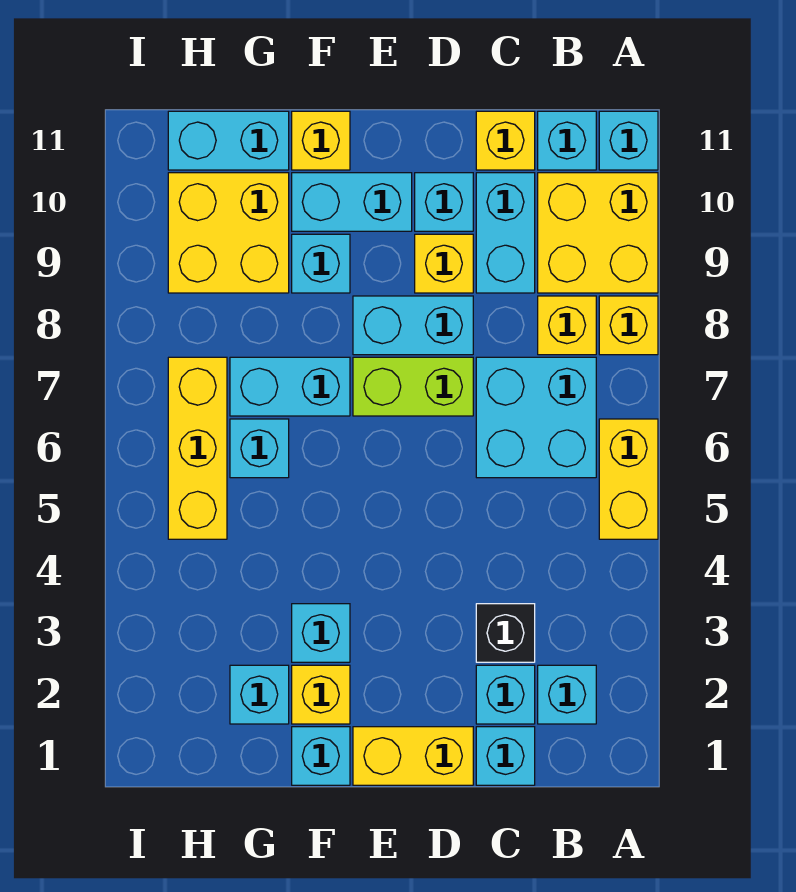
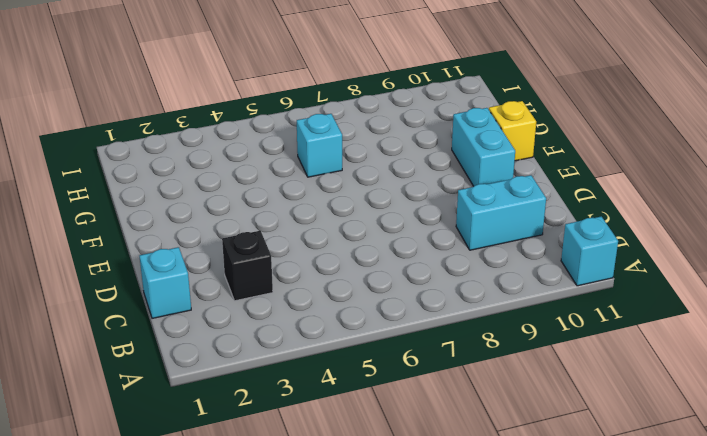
none -> yellow 1x2 brick [599,419,658,539]
none -> yellow 1x1 brick [599,296,658,355]
none -> yellow 2x2 brick [538,173,658,293]
none -> cyan 1x1 brick [538,665,596,724]

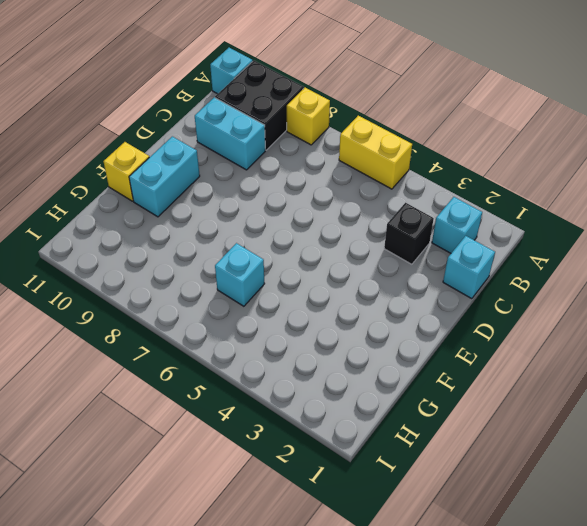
black 2x2 brick [215,61,304,150] -> yellow 2x2 brick [538,173,658,293]
none -> cyan 2x2 brick [476,357,596,478]
none -> yellow 1x1 brick [538,296,596,355]
none -> cyan 1x1 brick [538,111,596,170]
none -> cyan 1x1 brick [476,665,535,724]

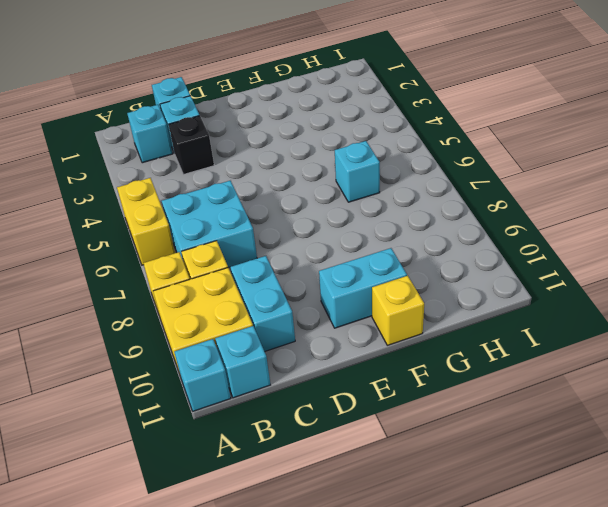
none -> yellow 1x1 brick [476,111,535,170]
none -> yellow 1x2 brick [353,727,473,785]
none -> lime 1x2 brick [353,357,473,416]
none -> cyan 1x2 brick [353,296,473,355]

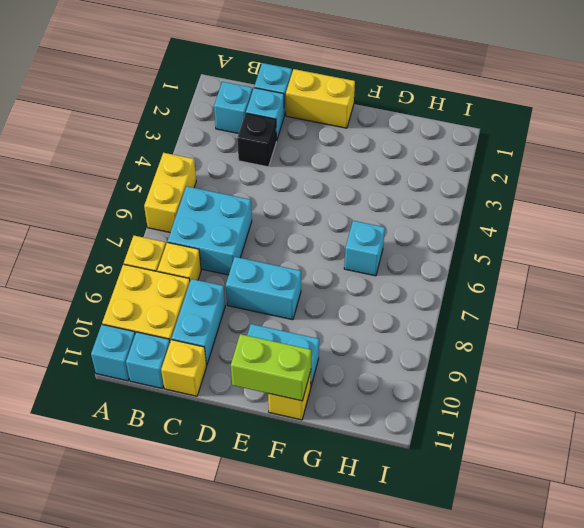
lime 1x2 brick [231,334,311,401] -> lime 1x2 brick moved to [353,357,473,416]
none -> yellow 1x1 brick [415,234,473,293]
none -> cyan 1x1 brick [415,173,473,231]
none -> cyan 1x1 brick [292,727,350,785]
none -> yellow 1x1 brick [292,665,350,724]

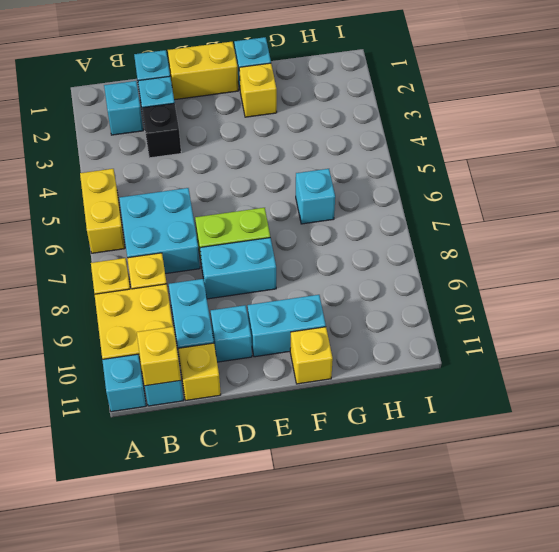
yellow 1x1 brick [137,327,181,386] -> yellow 1x1 brick moved to [415,234,473,293]
none -> cyan 1x1 brick [292,604,350,662]
none -> cyan 1x2 brick [230,357,350,416]
none -> cyan 1x1 brick [292,234,350,293]
none -> cyan 1x1 brick [230,665,289,724]

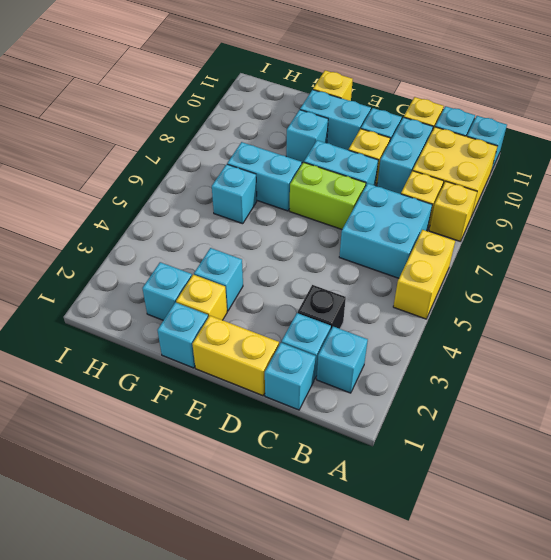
none -> yellow 2x2 brick [168,173,289,293]
none -> cyan 1x2 brick [168,111,289,170]
none -> yellow 1x3 brick [168,357,227,539]

